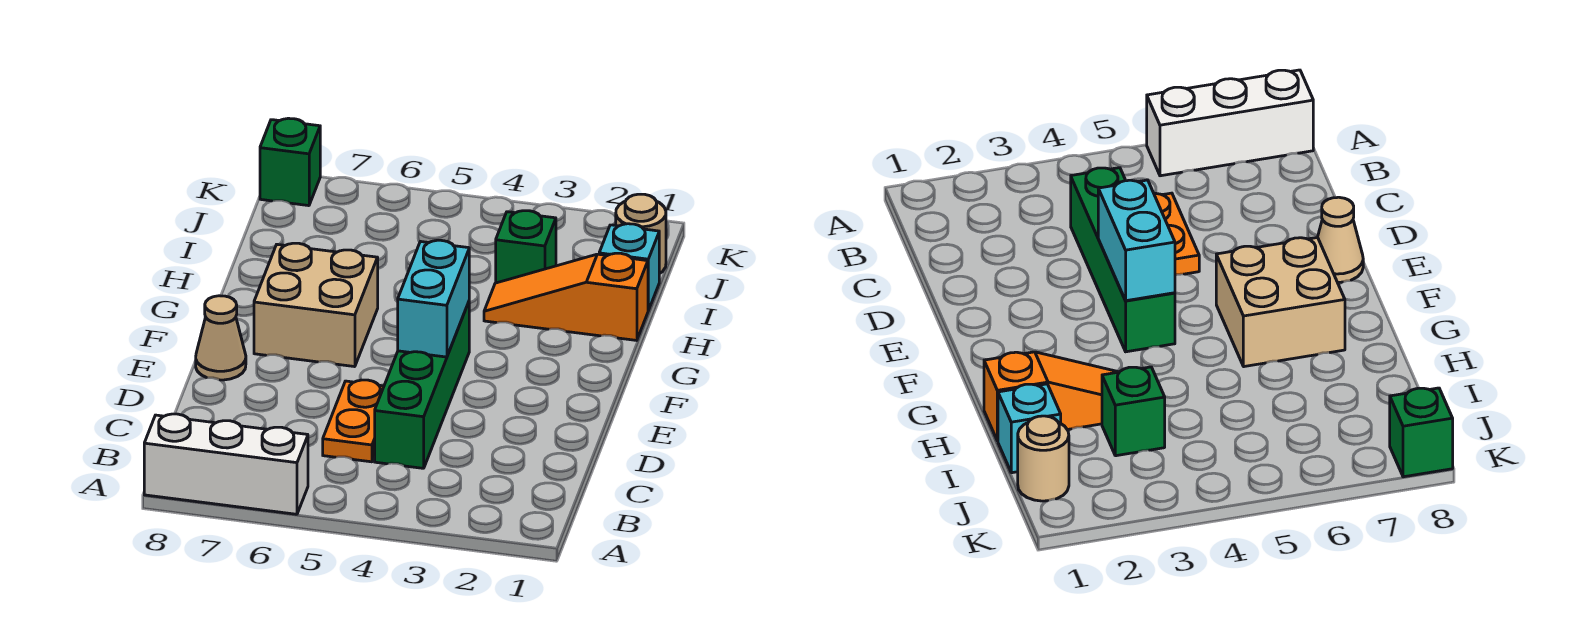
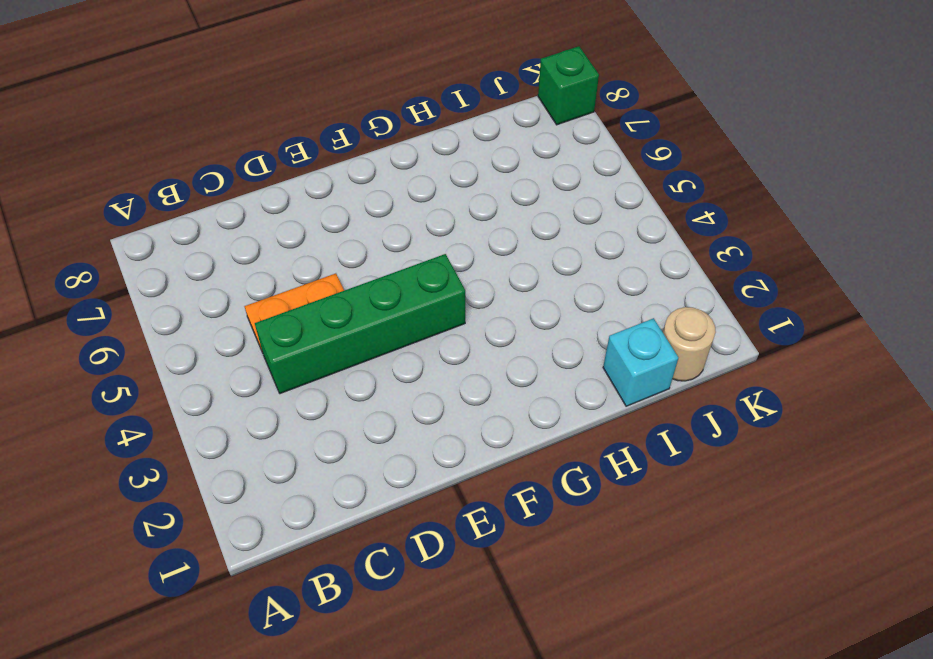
none -> white 1x3 brick [144,414,308,514]
none -> tan 1x1 cone [196,296,246,380]

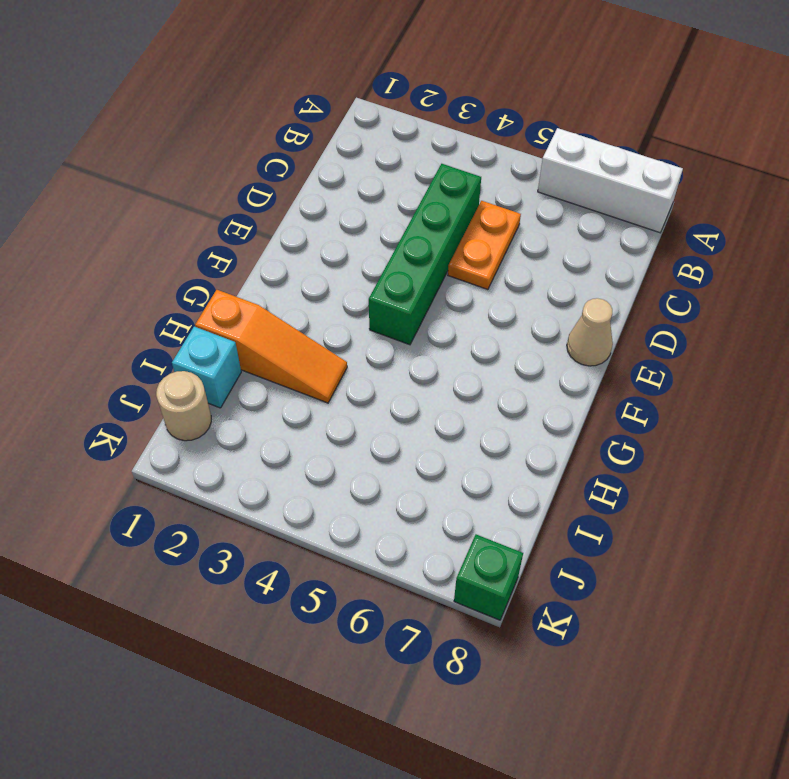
none -> tan 2x2 brick [254,243,378,367]
none -> green 1x1 brick [496,211,556,283]

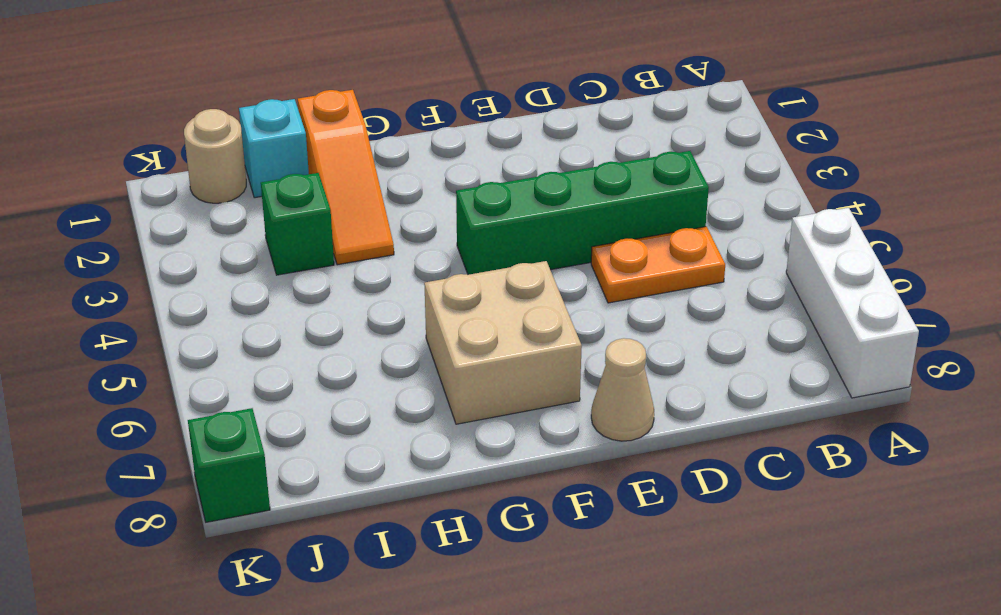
none -> cyan 1x2 brick [398,240,469,357]

